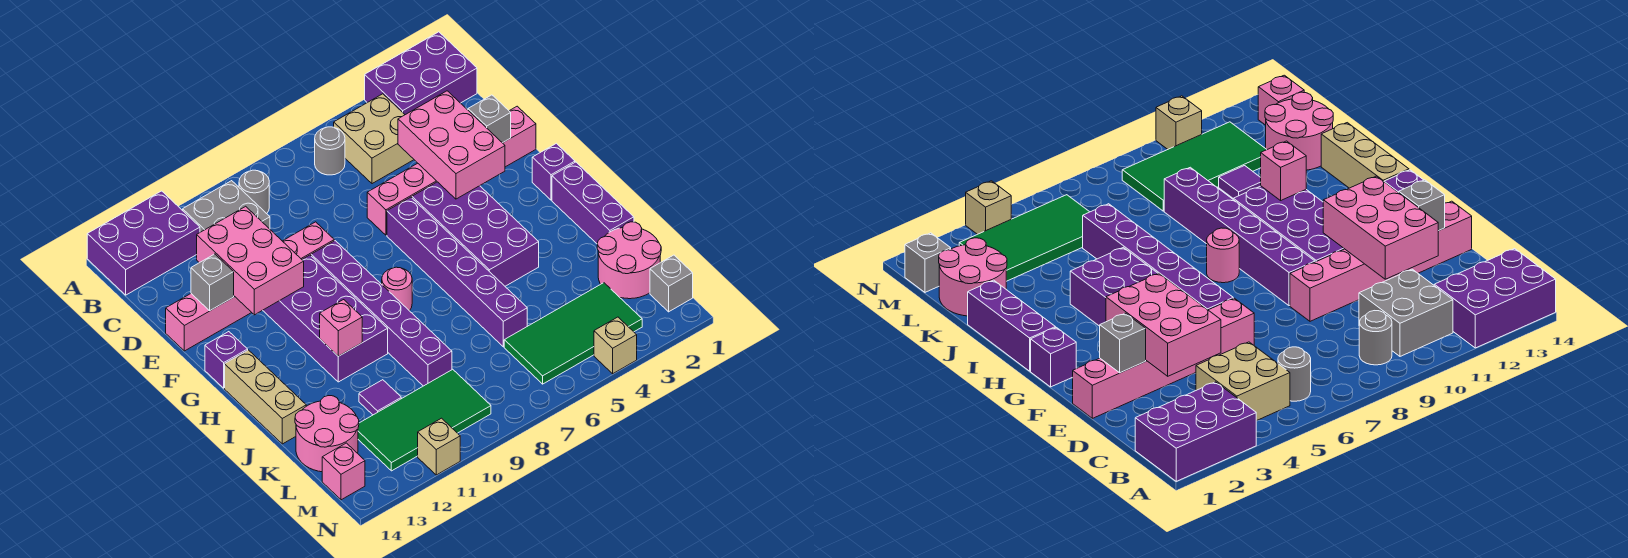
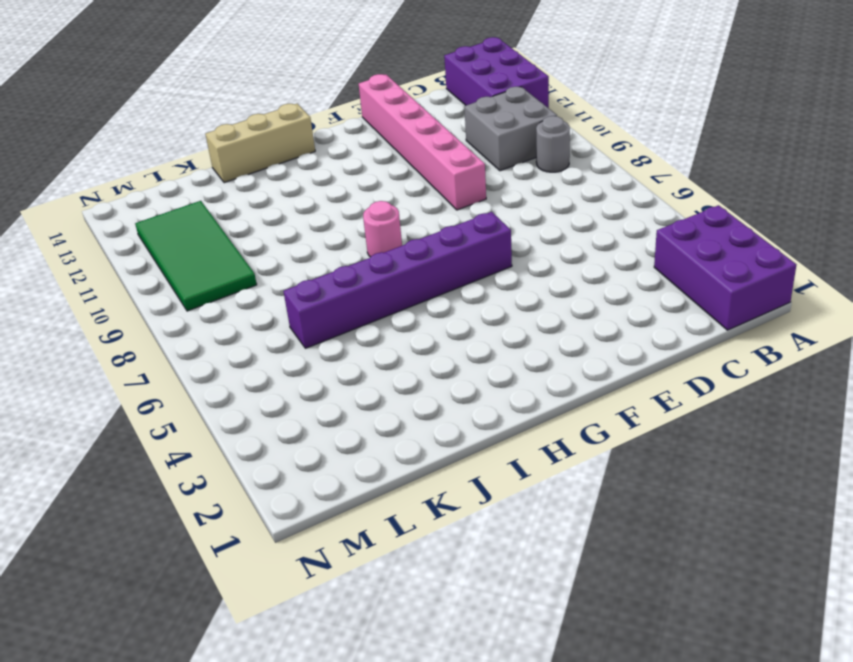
none -> tan 2x2 brick [334,94,414,184]
none -> grey 1x1 round brick [315,127,345,175]
none -> pink 1x6 brick [367,106,536,235]
none -> purple 2x4 brick [412,182,539,286]

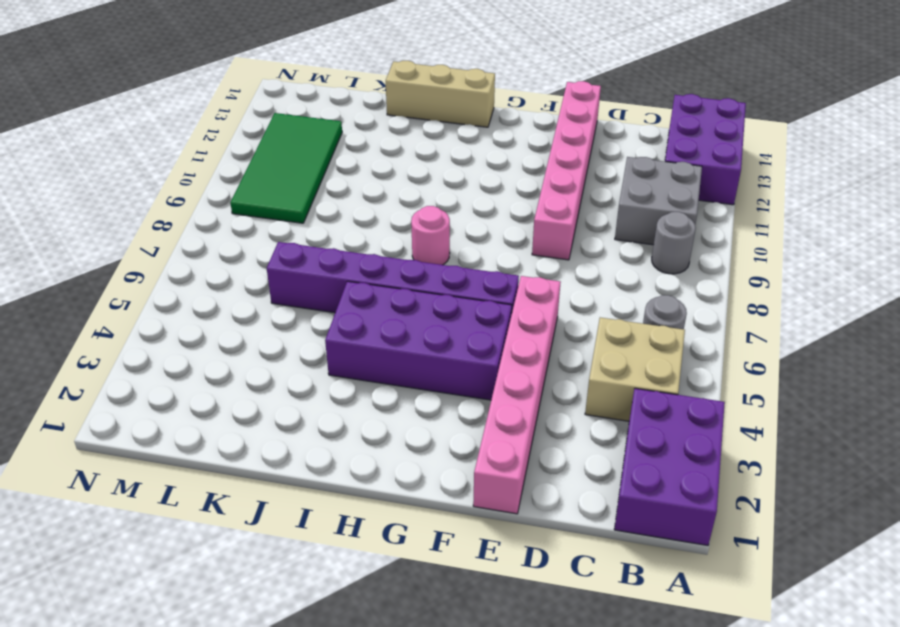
none -> purple 1x6 brick [311,241,452,386]
none -> purple 2x4 brick [263,255,388,382]
none -> purple 1x1 brick [532,143,575,200]
none -> purple 1x1 brick [205,332,248,388]

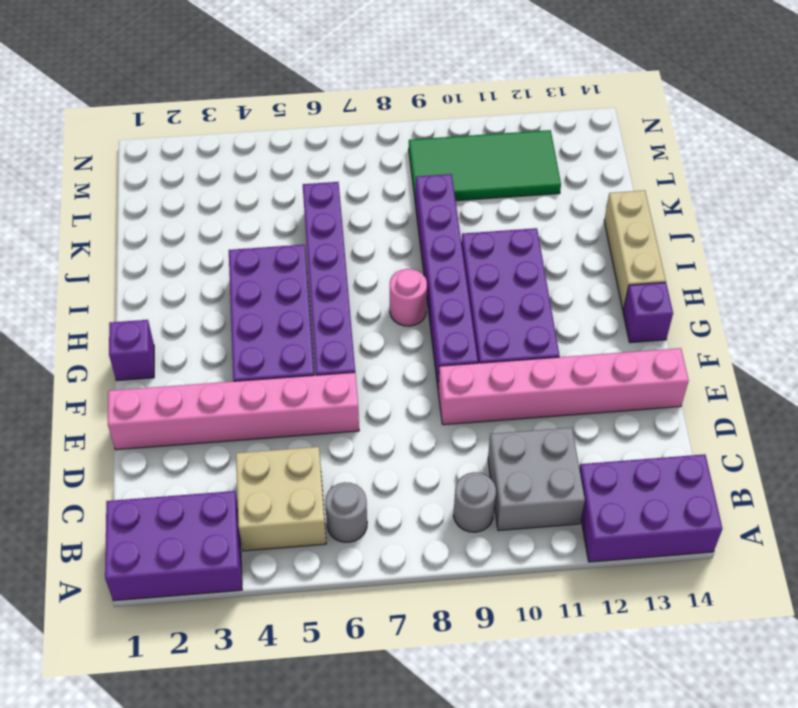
none -> purple 1x3 brick [552,162,634,244]
none -> pink 2x2 round brick [597,222,661,299]
none -> purple 1x1 tile [359,380,401,415]
none -> pink 2x2 round brick [295,396,359,472]

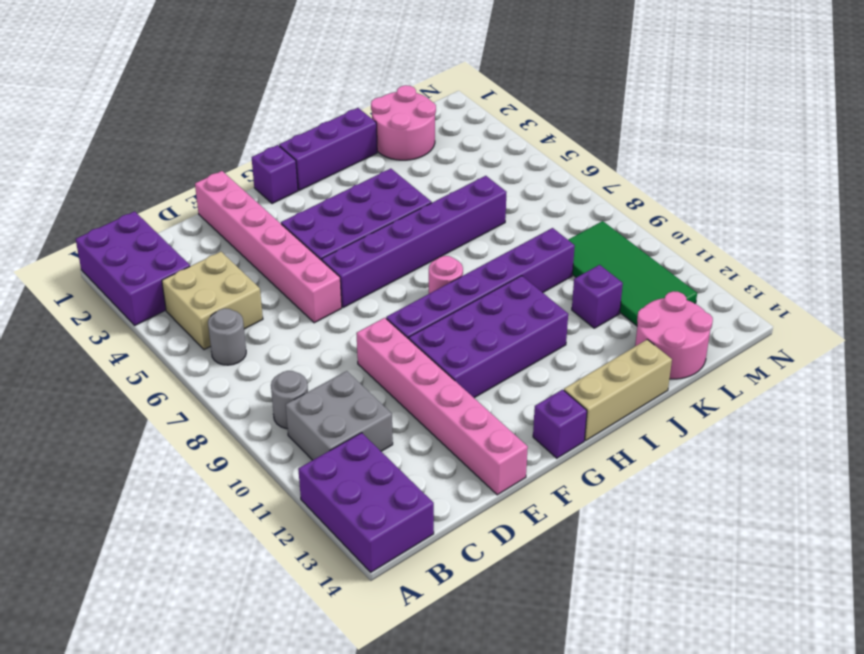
purple 1x1 brick [572,265,623,328] -> purple 1x1 tile [359,380,401,415]
none -> green 2x4 tile [504,283,642,384]
none -> grey 1x1 brick [650,255,693,312]
none -> pink 1x1 brick [322,443,365,500]
none -> tan 1x1 brick [594,317,637,374]

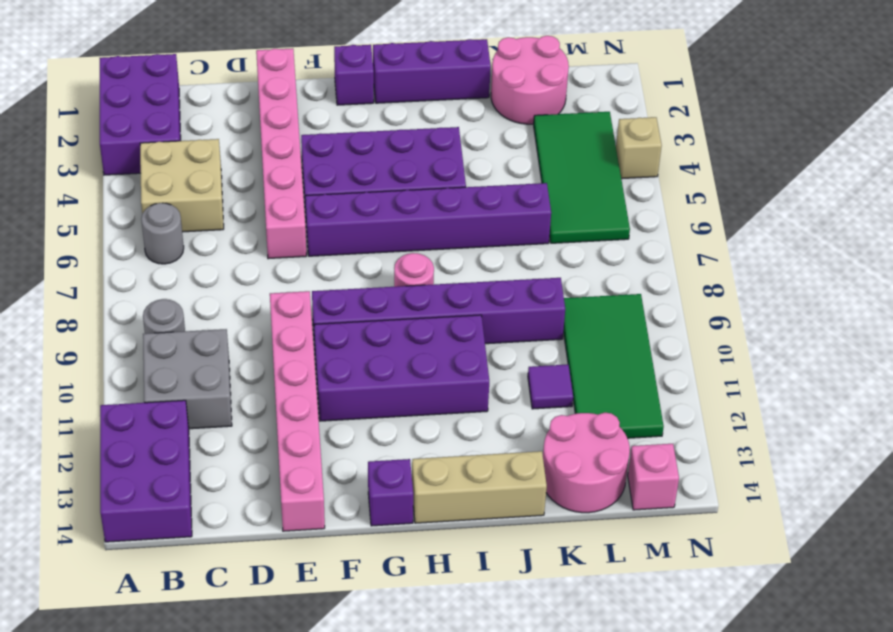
none -> grey 1x1 brick [650,255,693,312]
none -> tan 1x1 brick [418,418,460,475]
none -> pink 2x3 brick [398,91,505,199]
none -> pink 2x3 brick [197,206,304,315]

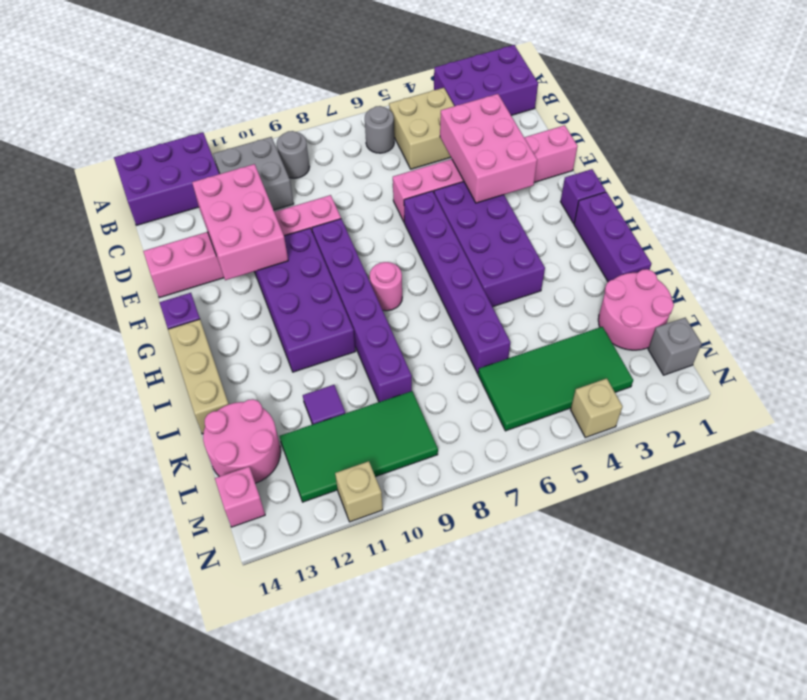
none -> grey 1x1 brick [468,95,511,143]
none -> grey 1x1 brick [191,254,234,311]
none -> pink 1x1 brick [320,300,362,356]

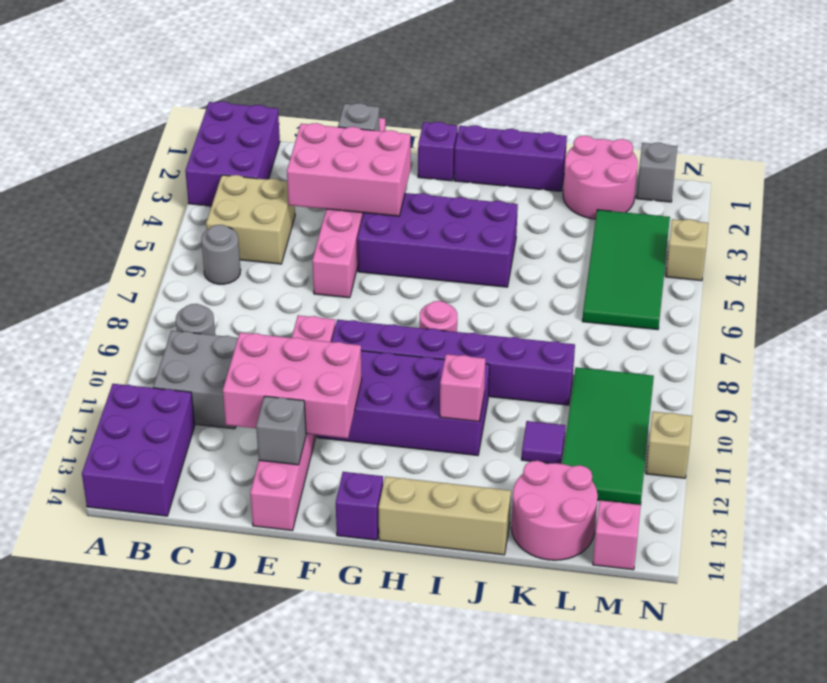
none -> purple 1x6 brick [387,197,527,347]

